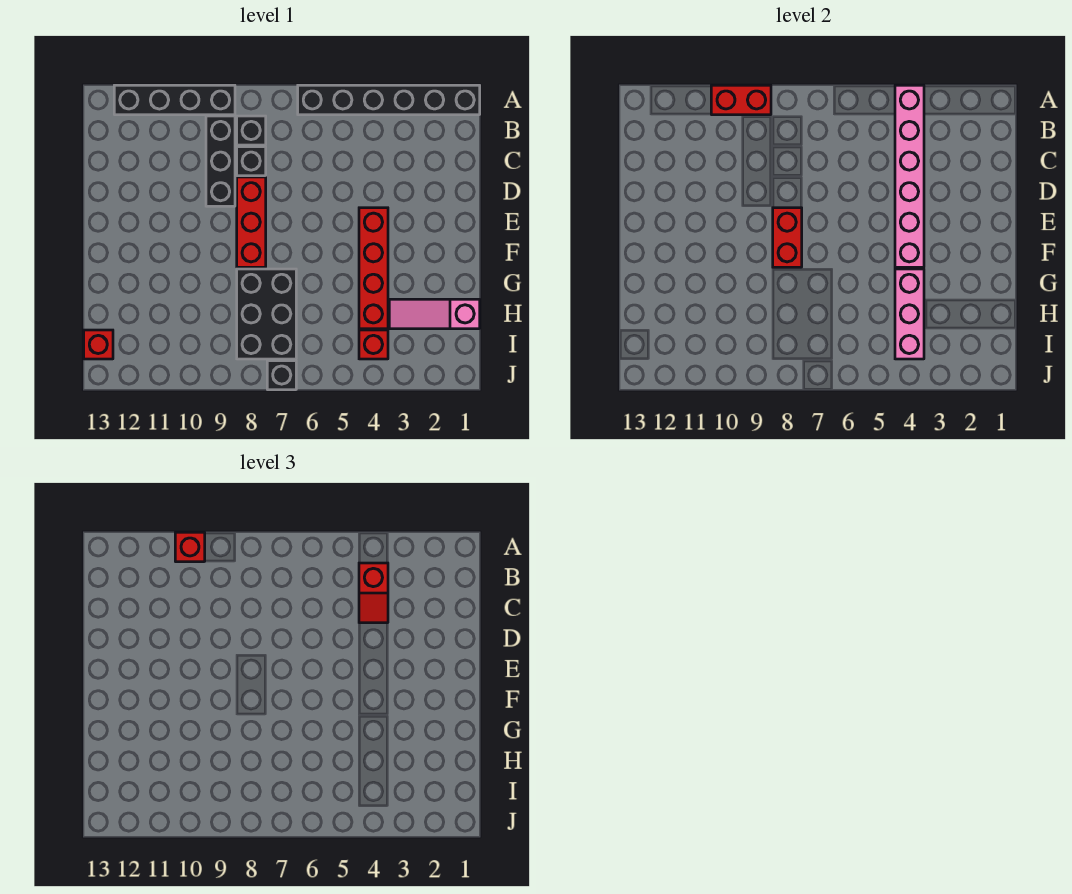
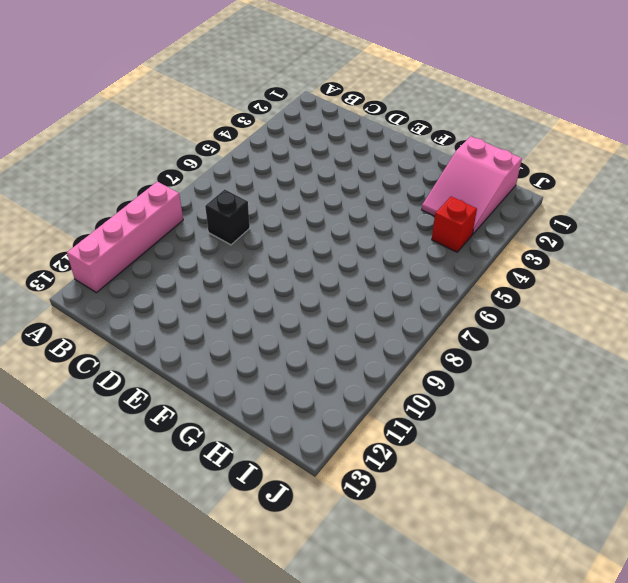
pink 1x4 brick [67,182,183,293] -> black 1x4 brick [114,85,235,115]
pink 2x3 slope [422,136,522,234] -> pink 1x3 slope [389,299,480,329]
none -> black 1x6 brick [298,85,480,115]
none -> black 1x1 brick [237,116,266,145]
none -> black 1x3 brick [206,116,235,206]

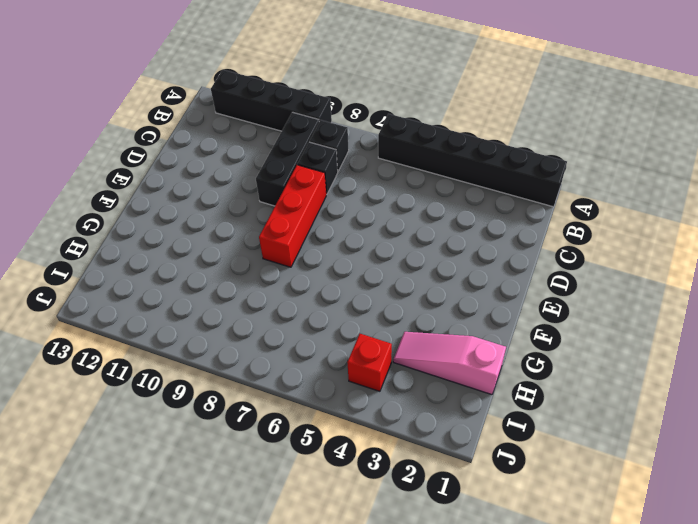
none -> red 1x4 brick [359,208,388,329]
none -> black 2x3 brick [237,269,296,359]
none -> red 1x1 brick [84,330,113,359]

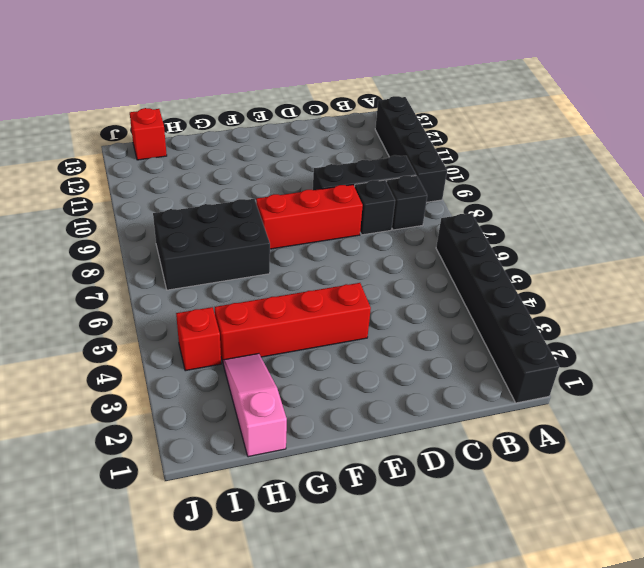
none -> black 1x1 brick [267,361,296,390]
none -> pink 1x6 brick [895,85,924,267]
none -> red 1x2 brick [711,85,771,115]

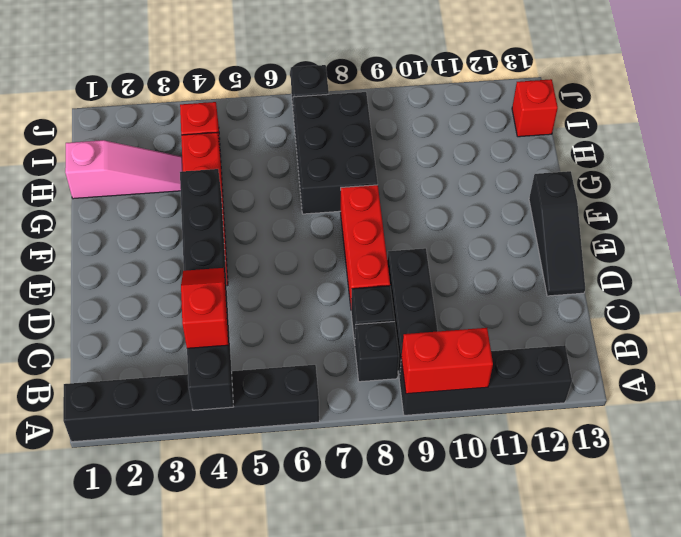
black 1x6 brick [180,169,233,410] -> pink 1x6 brick [895,85,924,267]
black 1x3 slope [529,171,585,296] -> none
none -> red 1x2 brick [773,208,802,267]
none -> pink 1x3 brick [895,269,924,359]
none -> red 1x1 brick [175,532,205,562]

